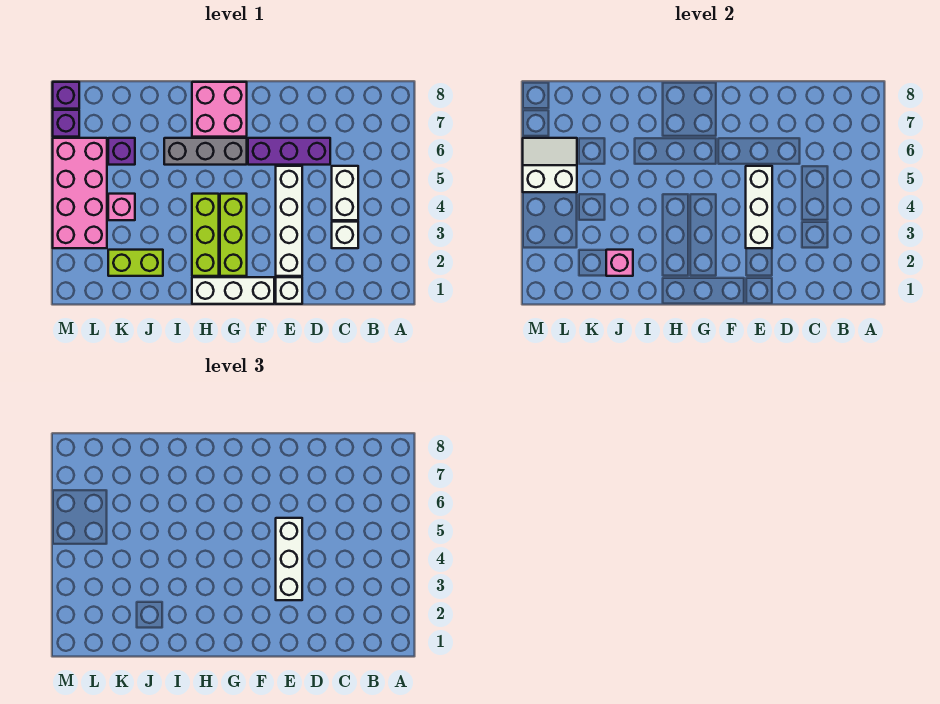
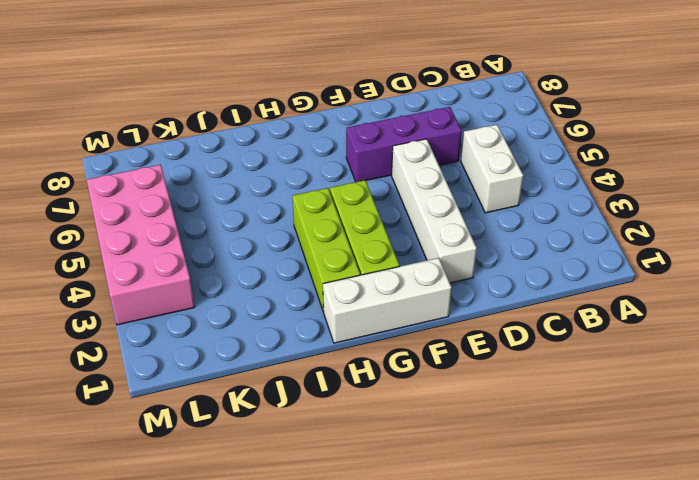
none -> white 1x1 brick [332,222,358,248]
none -> white 1x1 brick [276,277,302,304]
none -> grey 1x3 brick [164,138,247,165]

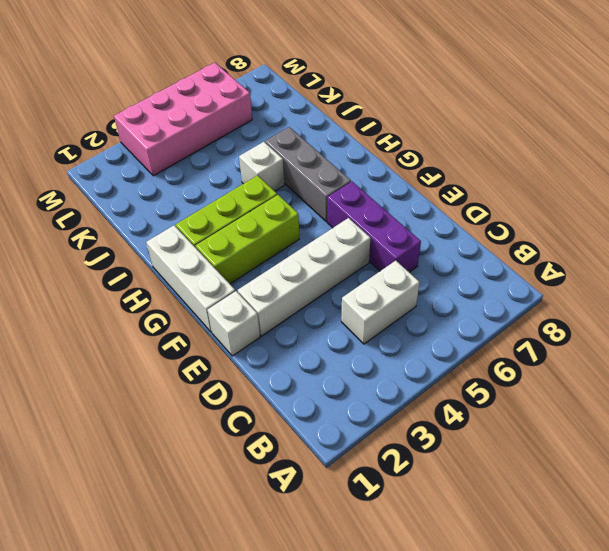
white 1x1 brick [239,142,284,191] -> white 1x1 brick moved to [332,222,358,248]
none -> pink 2x2 brick [192,82,247,137]
none -> lime 1x2 brick [108,250,163,276]
none -> pink 1x1 brick [108,194,135,220]

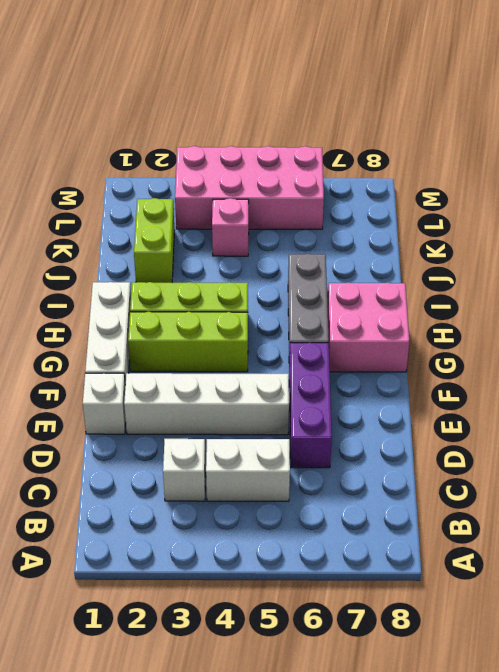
none -> purple 1x1 brick [108,138,135,165]
none -> purple 1x1 brick [53,110,79,137]
none -> purple 1x1 brick [53,82,79,109]

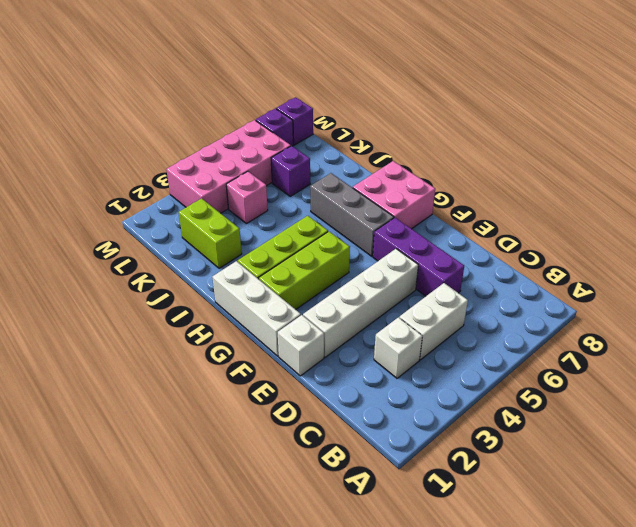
none -> white 1x3 brick [746,166,772,248]
none -> pink 1x1 brick [606,250,633,276]
none -> white 2x2 slope [523,138,577,192]

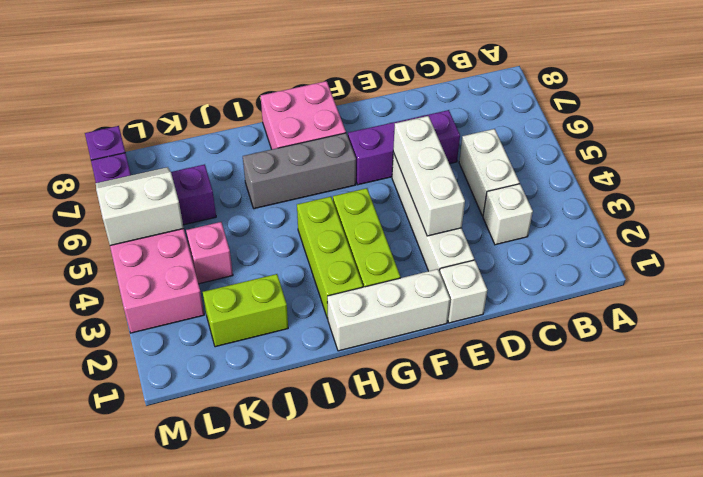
none -> pink 1x1 brick [606,250,633,276]
none -> white 1x3 brick [276,518,302,600]

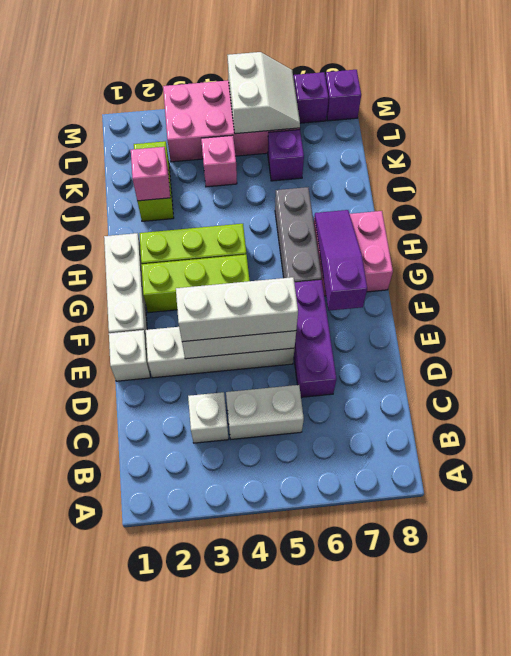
purple 1x3 slope [315,210,367,311] -> none

